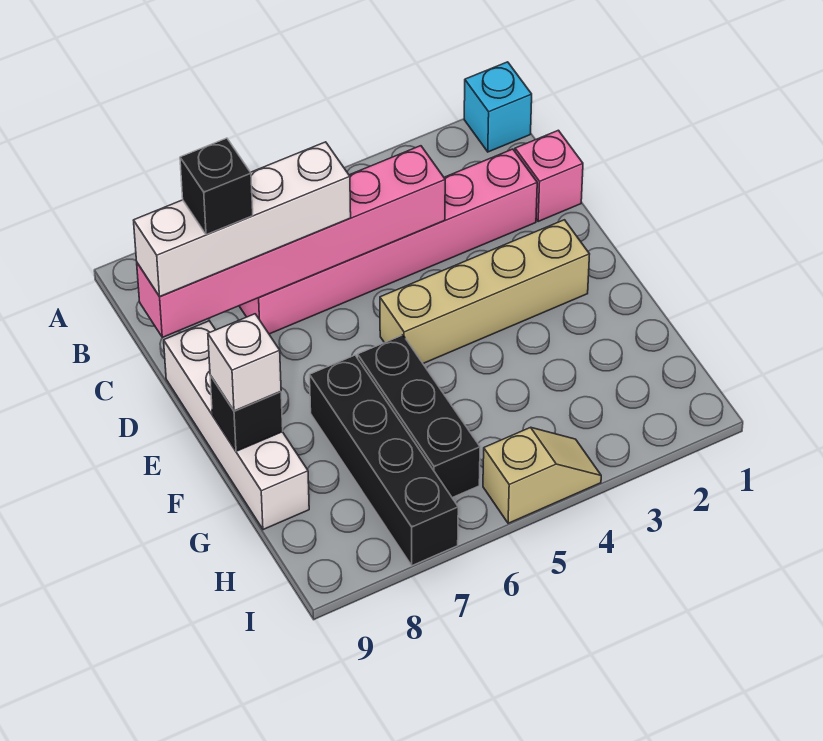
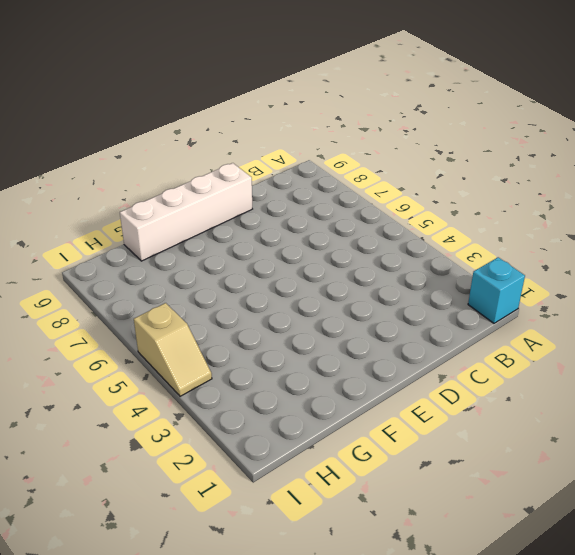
none -> pink 1x1 brick [515,130,583,221]
none -> pink 1x6 brick [239,149,537,334]
none -> tan 1x4 brick [380,220,590,363]

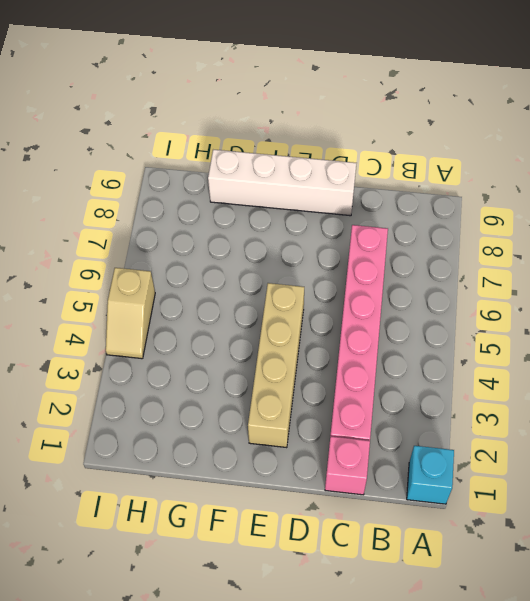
none -> black 1x3 brick [358,335,480,498]
none -> black 1x4 brick [310,355,458,566]
none -> pink 1x6 brick [137,146,445,337]

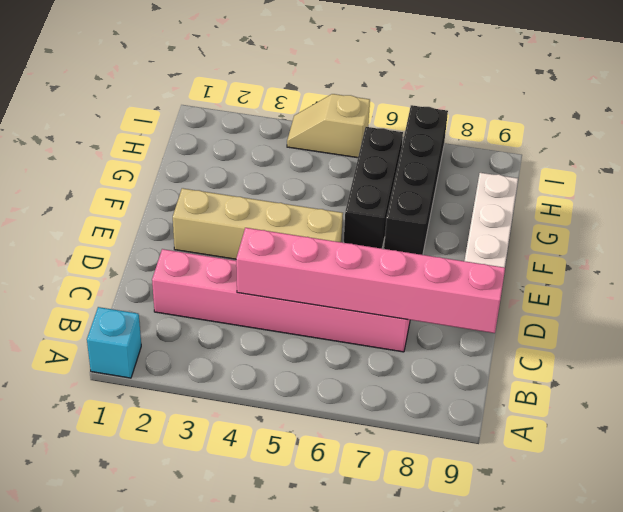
none -> pink 1x1 brick [515,130,583,221]
none -> black 1x1 brick [210,375,283,451]
none -> white 1x4 brick [134,142,351,297]

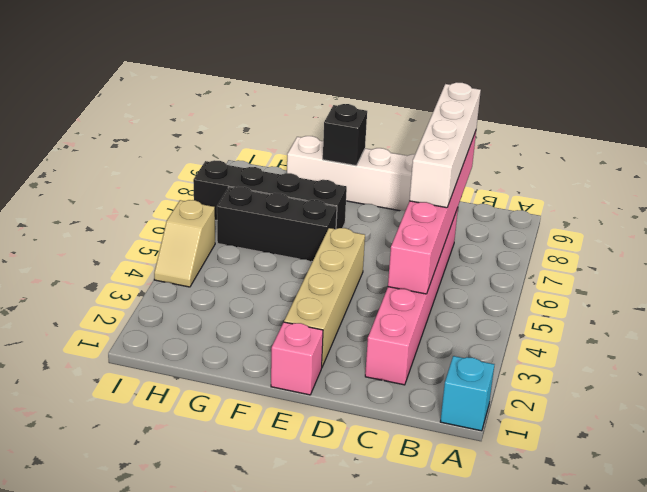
pink 1x1 brick [271,322,323,395] -> pink 1x1 brick moved to [515,130,583,221]
none -> white 1x1 brick [208,314,281,411]
none -> black 1x1 brick [180,138,253,235]

